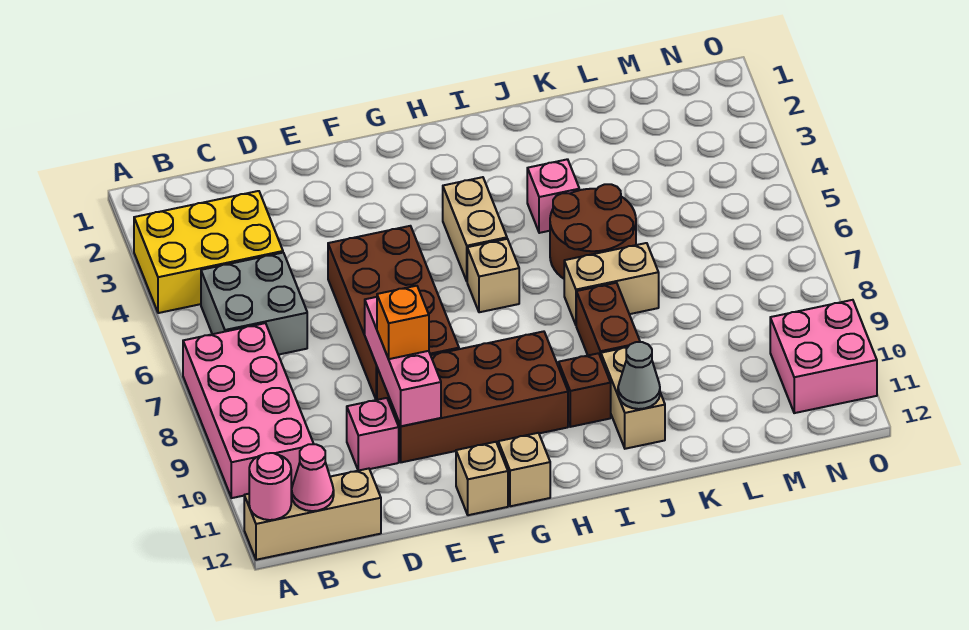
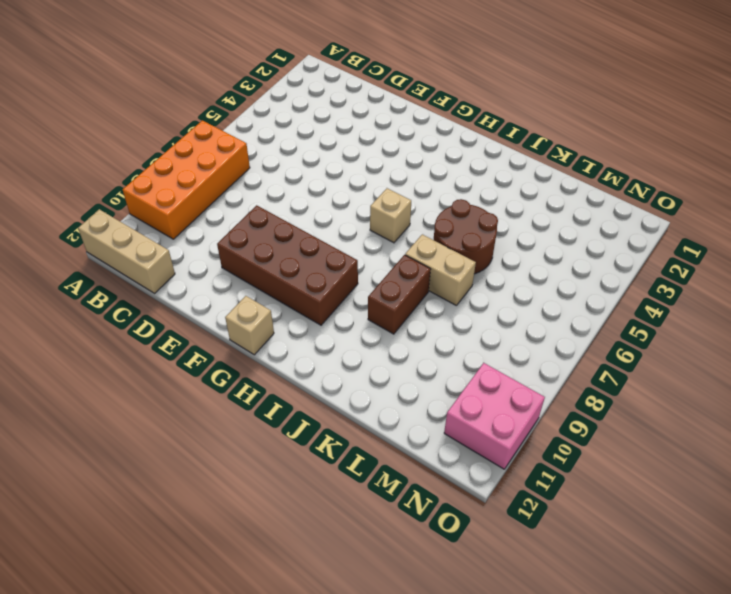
orange 2x4 brick [123,121,250,239] -> pink 2x4 brick [183,323,313,498]
none -> yellow 2x3 brick [134,191,283,313]
none -> grey 2x2 brick [201,253,307,355]
none -> pink 1x1 brick [347,398,399,471]

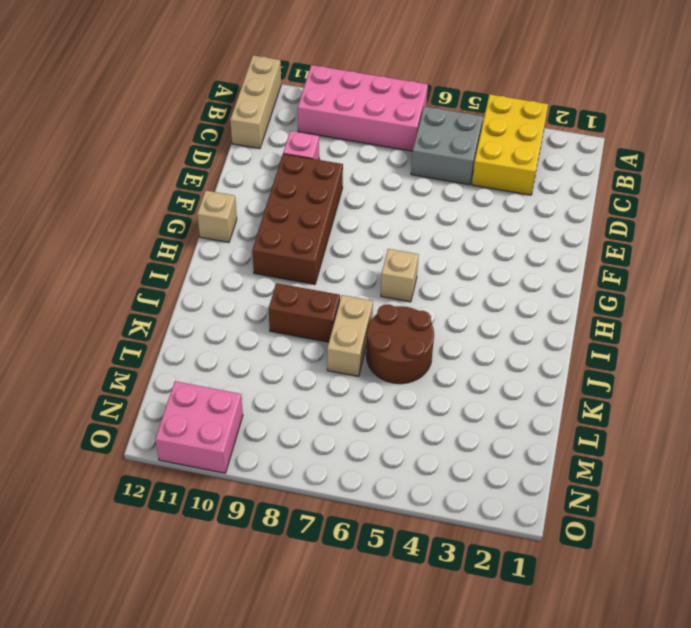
none -> brown 2x4 brick [328,226,459,400]
none -> tan 1x1 brick [456,442,508,515]
none -> tan 1x2 brick [443,177,507,281]

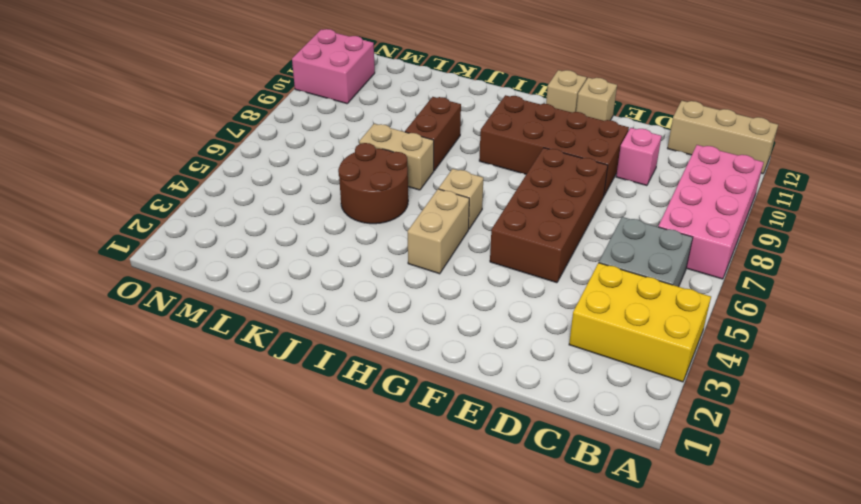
none -> brown 1x1 brick [559,353,611,427]
none -> pink 1x1 brick [527,159,579,233]
none -> tan 1x2 brick [601,347,665,449]

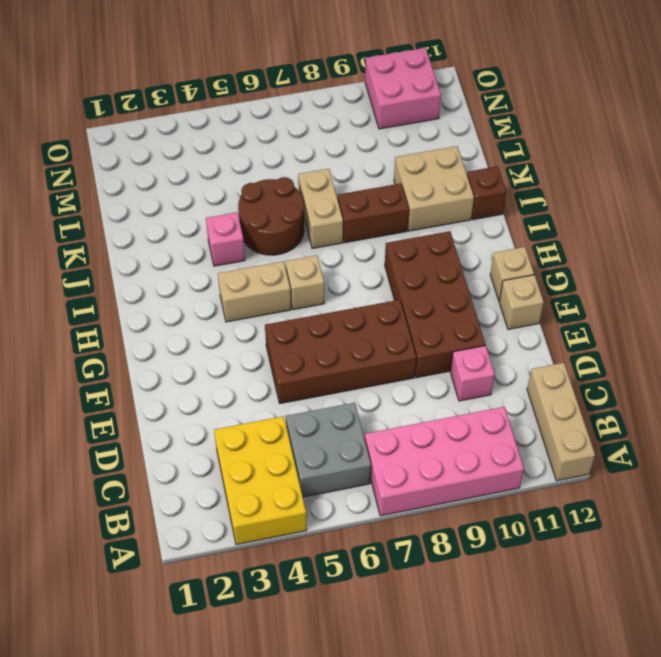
tan 2x2 brick [394,146,474,231] -> tan 1x2 brick [601,347,665,449]
brown 1x1 brick [467,166,506,220] -> brown 1x1 brick moved to [559,353,611,427]
none -> pink 1x1 round brick [249,453,291,520]
none -> pink 1x1 cone [292,444,334,511]
none -> pink 1x3 brick [365,297,441,426]

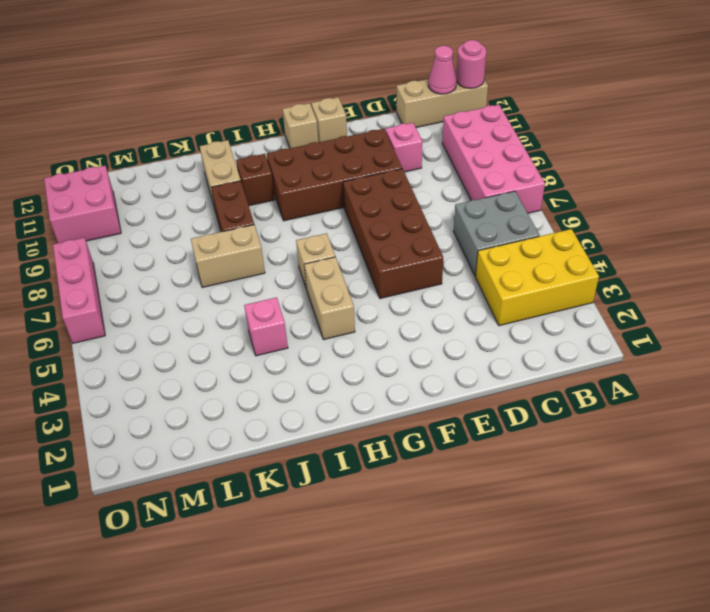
pink 1x3 brick [53,238,105,343] -> pink 1x3 brick moved to [365,297,441,426]
none -> brown 2x2 round brick [550,184,636,279]
none -> grey 1x1 cone [618,342,660,409]
none -> orange 1x1 brick [377,286,429,359]

